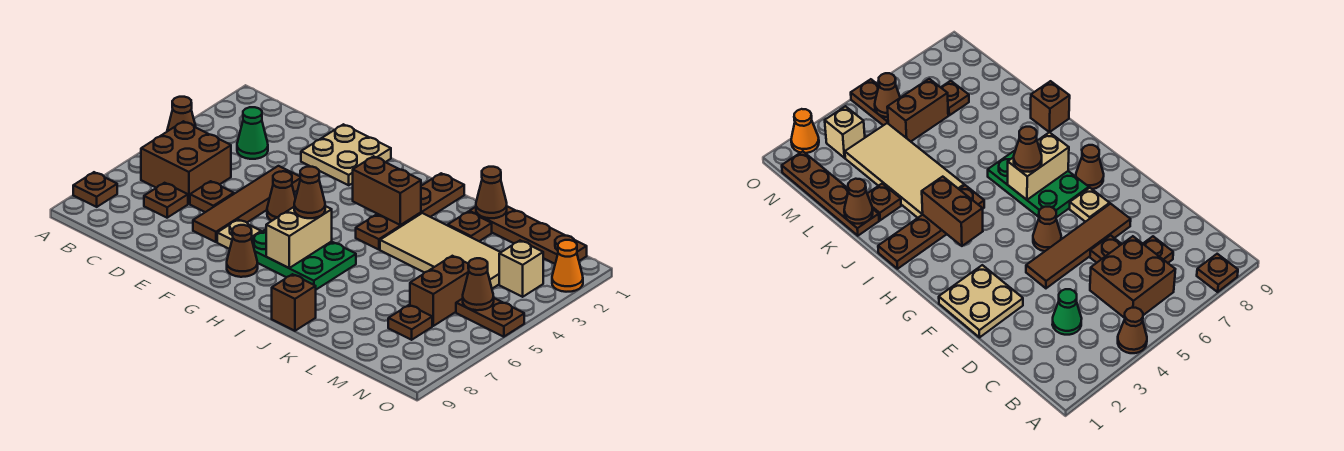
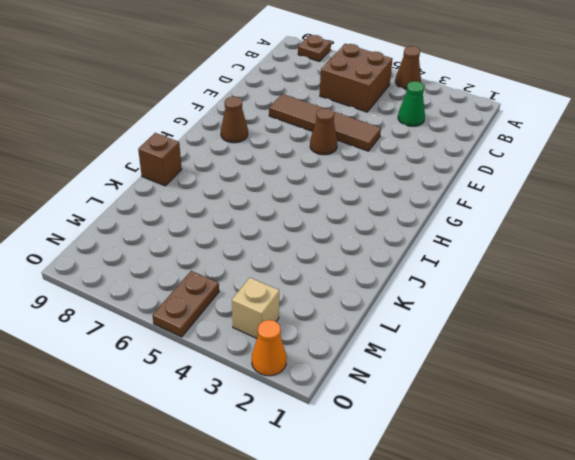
none -> brown 1x1 plate [144,183,188,218]
none -> brown 1x1 plate [190,181,234,212]
none -> tan 2x2 plate [301,124,391,185]

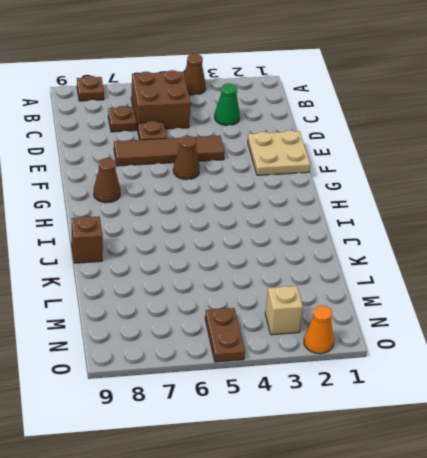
none -> tan 1x1 plate [217,220,261,249]
none -> green 2x3 plate [252,230,356,290]
none -> brown 1x4 plate [356,173,464,250]

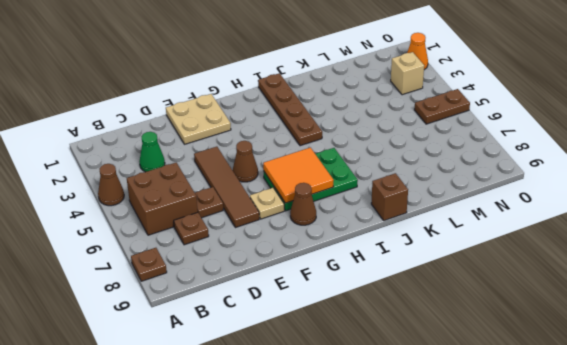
orange 2x2 tile [263,148,334,203] -> tan 1x2 brick [266,206,332,268]
none -> tan 2x4 tile [380,213,501,289]
none -> brown 1x4 plate [469,206,587,264]
none -> brown 1x1 plate [448,212,492,241]

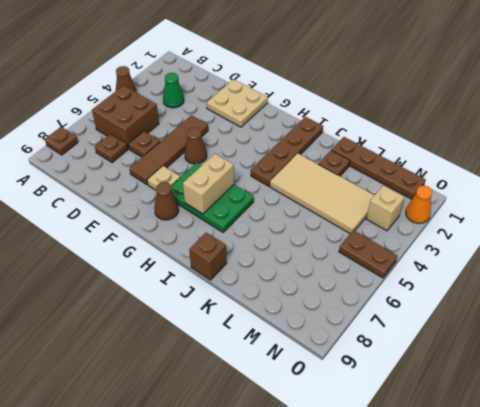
none -> brown 1x2 brick [410,256,469,326]
none -> brown 1x1 plate [388,305,432,340]
none -> brown 1x2 brick [353,156,421,225]

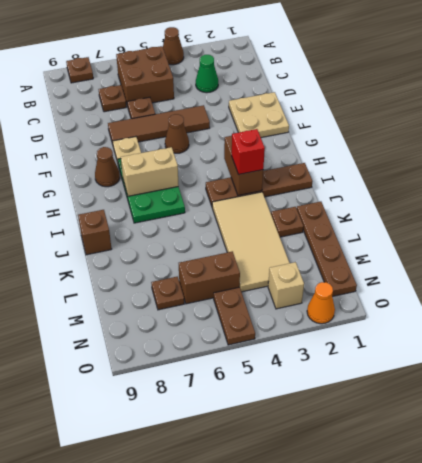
red 1x1 brick [232,129,265,175] -> none
none -> brown 1x1 cone [476,167,507,218]
none -> brown 1x1 cone [463,258,494,310]
none -> brown 1x1 cone [294,167,325,218]

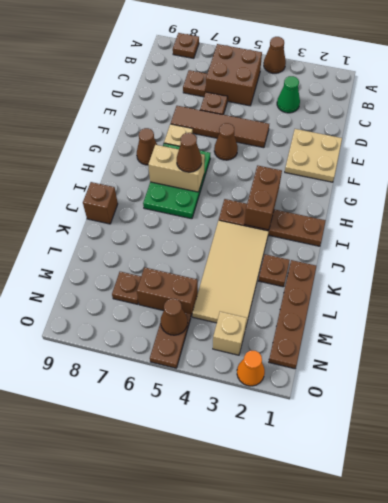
none -> brown 1x1 cone [476,167,507,218]

